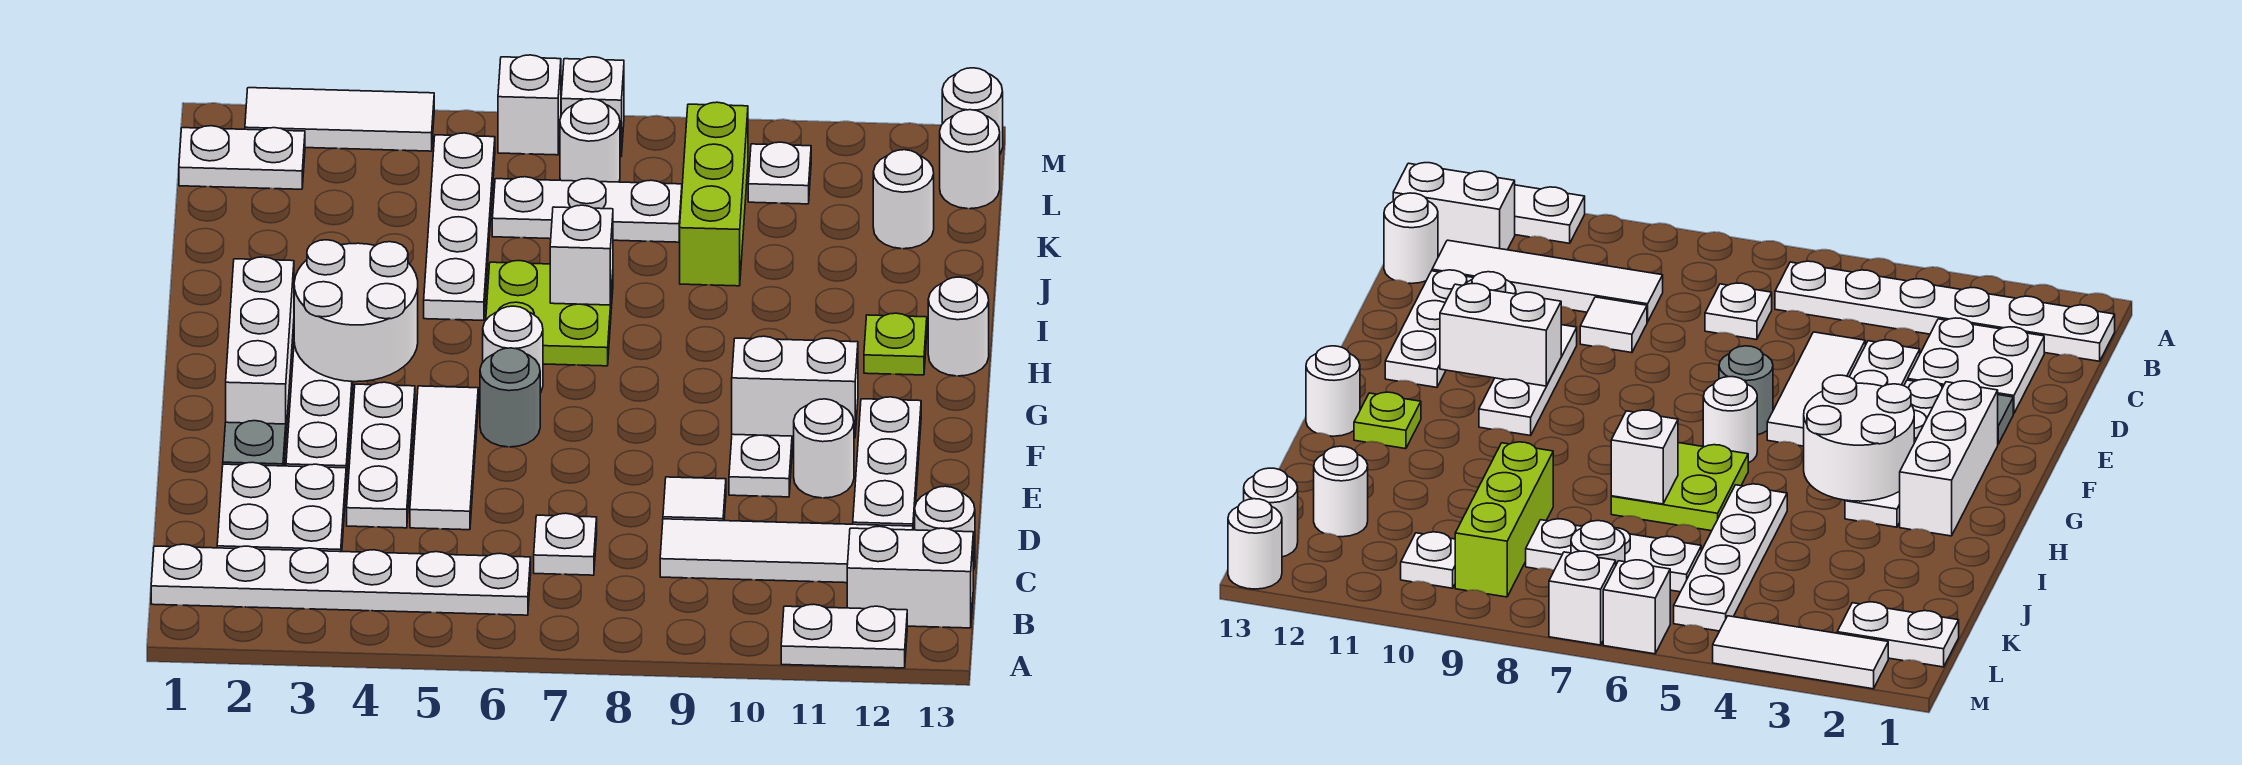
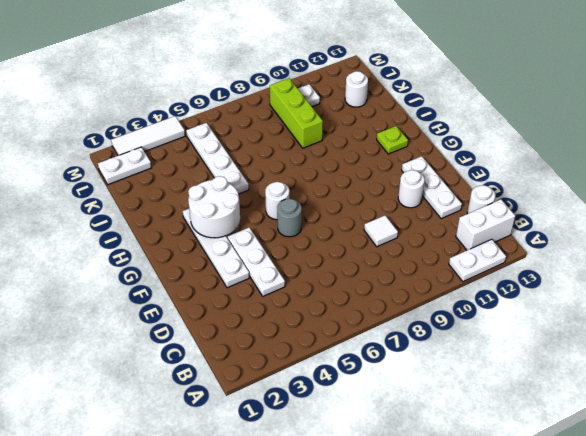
none -> white 1x6 plate [151,544,531,615]
none -> white 2x2 plate [217,462,346,552]
none -> white 1x1 plate [534,513,597,575]
none -> white 1x4 tile [660,519,913,583]

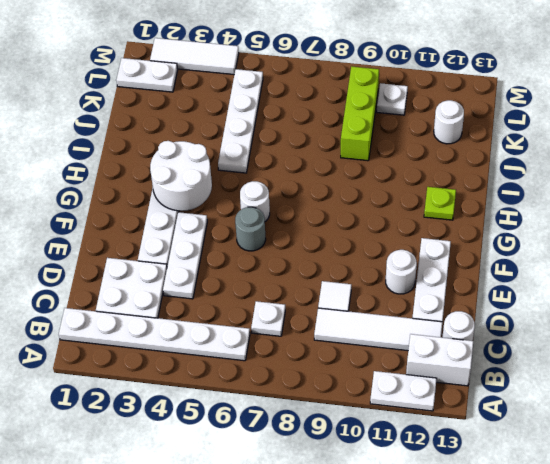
none -> white 1x3 tile [410,386,478,530]
none -> grey 1x1 plate [223,421,286,466]
none -> white 1x3 plate [729,434,793,497]
none -> white 1x3 brick [226,257,294,430]

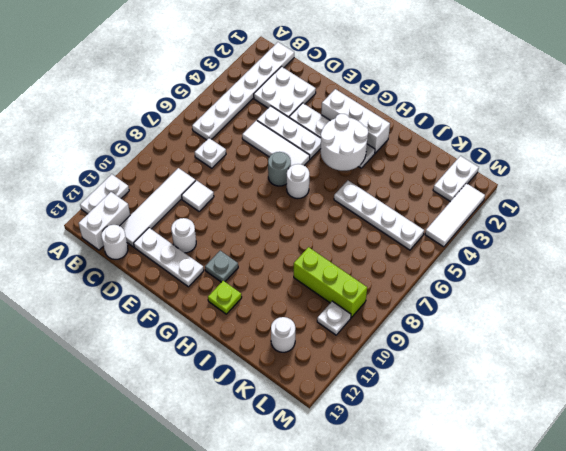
grey 1x1 plate [205,251,238,282] -> grey 1x1 plate moved to [223,421,286,466]
none -> white 1x3 plate [729,434,793,497]
none -> lime 2x2 plate [486,261,613,366]
none -> white 1x1 round brick [928,277,989,376]
none -> white 1x3 plate [492,177,682,242]

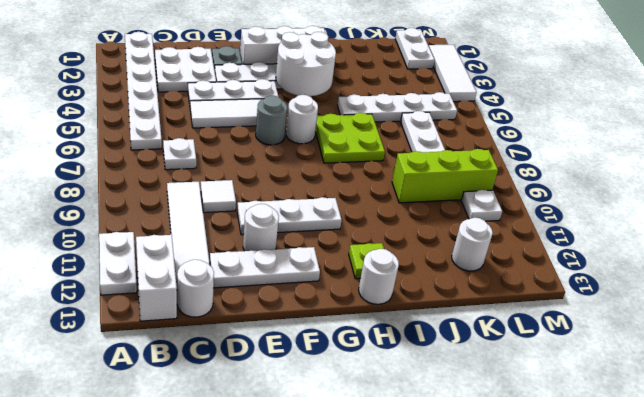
none -> white 1x1 round brick [560,99,620,182]
none -> white 1x1 round brick [940,110,1000,209]
none -> white 1x1 brick [498,55,561,155]
none -> white 1x1 brick [561,57,624,157]

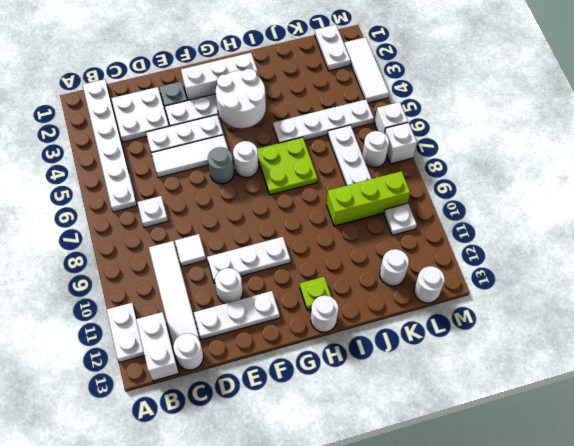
none -> white 1x1 round brick [942,68,1003,154]
none -> white 1x2 brick [732,336,858,438]
none -> white 1x1 brick [550,205,613,305]

